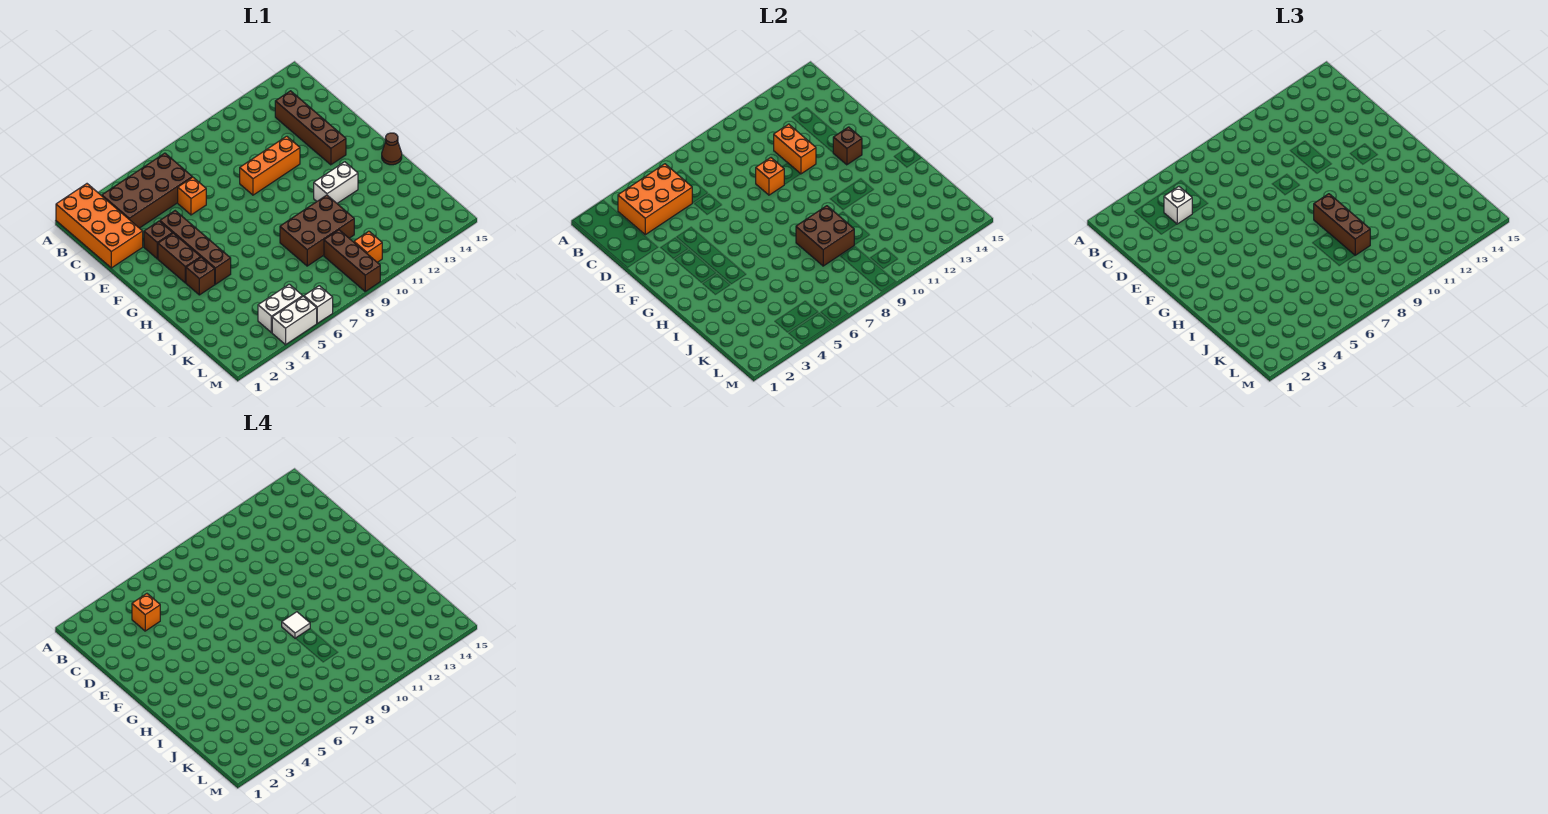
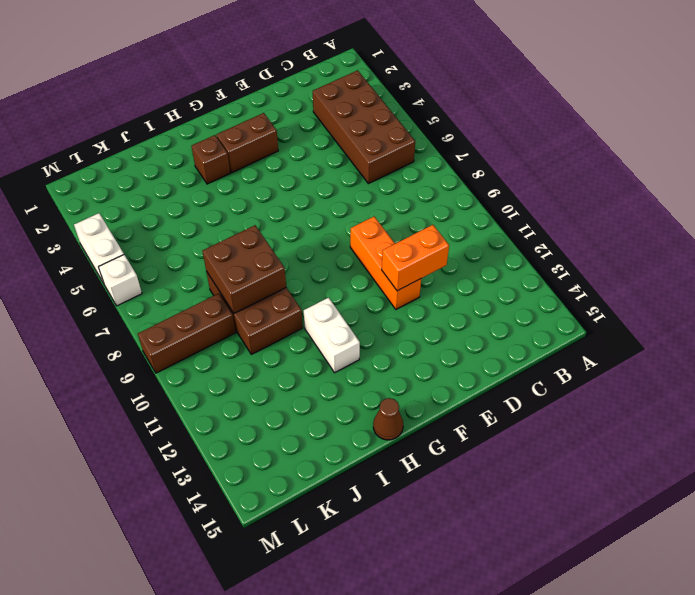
none -> orange 2x4 brick [56,184,143,268]
none -> brown 1x4 brick [275,91,346,165]
none -> orange 1x1 brick [178,177,206,215]

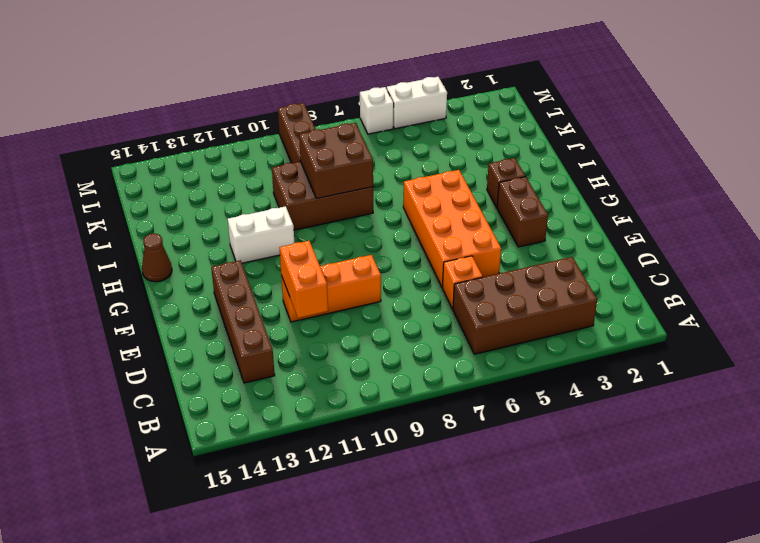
orange 2x4 brick [403,170,501,287] -> orange 2x4 brick moved to [56,184,143,268]
none -> brown 1x1 brick [144,221,172,259]
none -> brown 1x4 brick [160,211,231,284]
none -> white 1x2 brick [258,284,303,333]

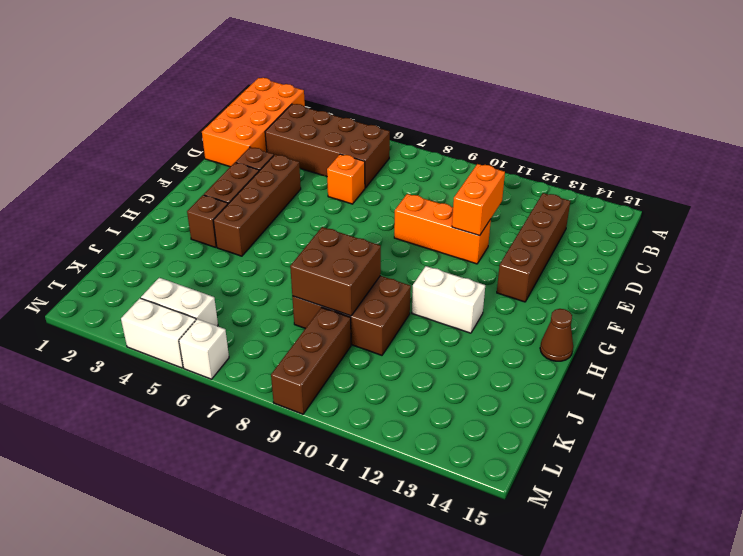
none -> orange 1x1 brick [354,231,382,262]
none -> orange 2x3 brick [618,164,692,235]
none -> orange 1x1 brick [756,158,784,195]

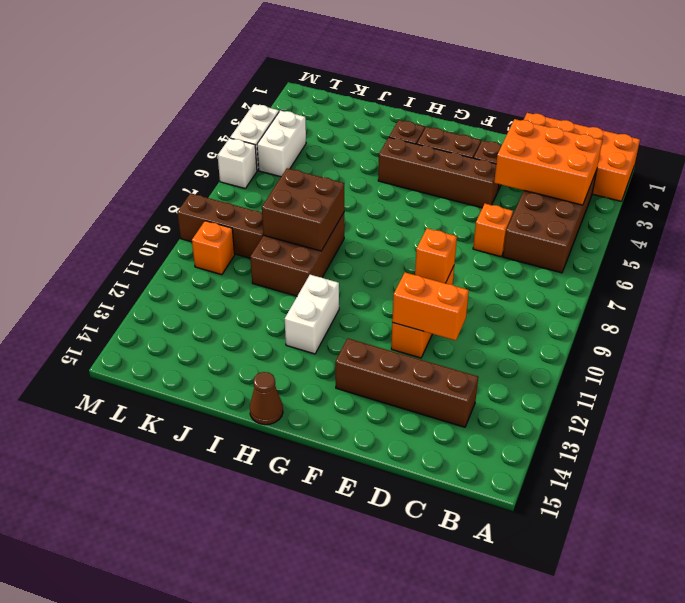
orange 2x3 brick [494,119,602,205] -> orange 2x3 brick turned to [618,164,692,235]
none -> brown 1x1 brick [833,127,862,165]
none -> white 1x1 brick [1164,187,1192,224]
none -> brown 1x3 brick [1314,194,1370,255]

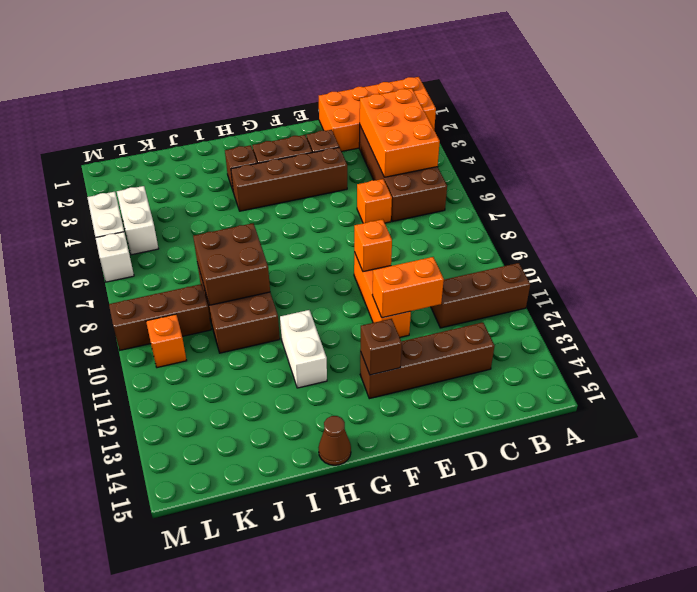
brown 1x3 brick [431,263,530,328] -> brown 1x3 brick moved to [1314,194,1370,255]
none -> white 1x1 brick [1164,187,1192,224]
none -> orange 1x1 brick [132,594,160,631]
none -> white 1x1 tile [282,612,310,638]

